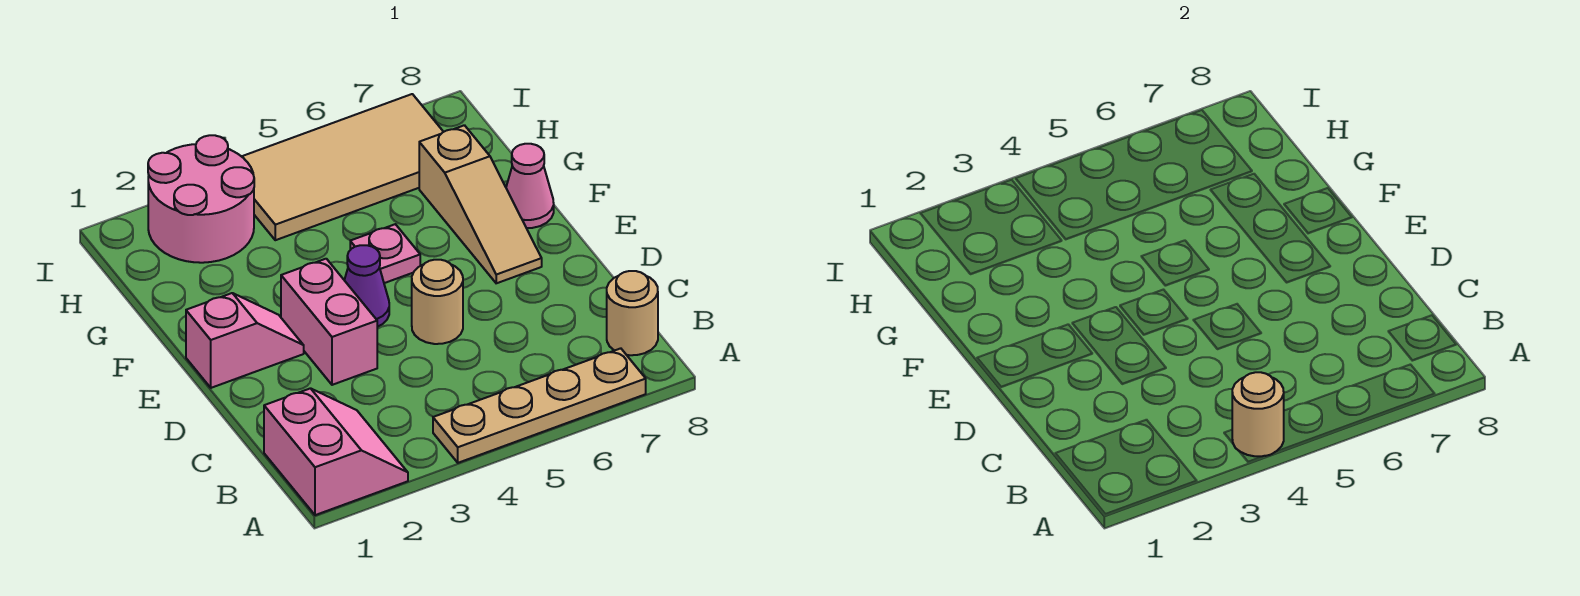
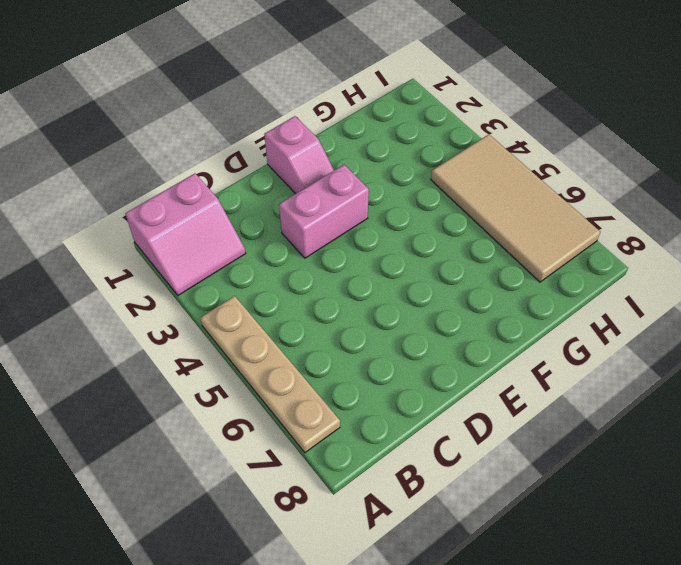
none -> tan 1x1 round brick [607,271,658,355]
none -> tan 1x1 round brick [412,260,463,344]
none -> purple 1x1 cone [344,245,389,327]

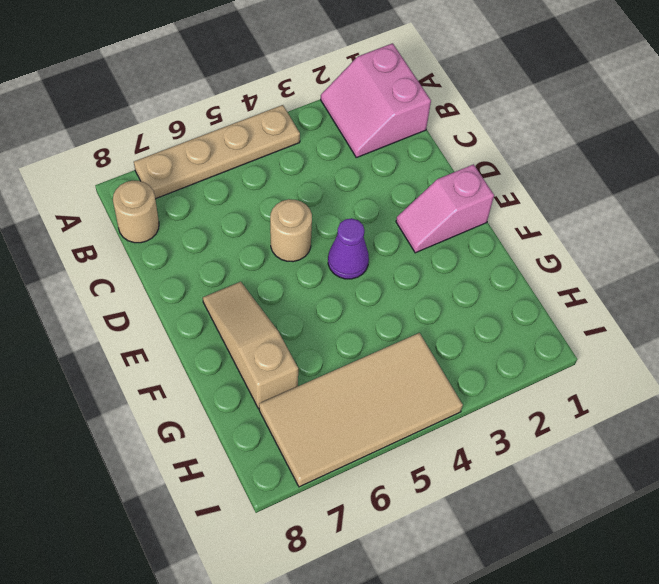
none -> pink 1x2 brick [281,259,377,385]
none -> pink 1x1 plate [350,224,420,283]
none -> pink 1x1 cone [506,144,554,228]

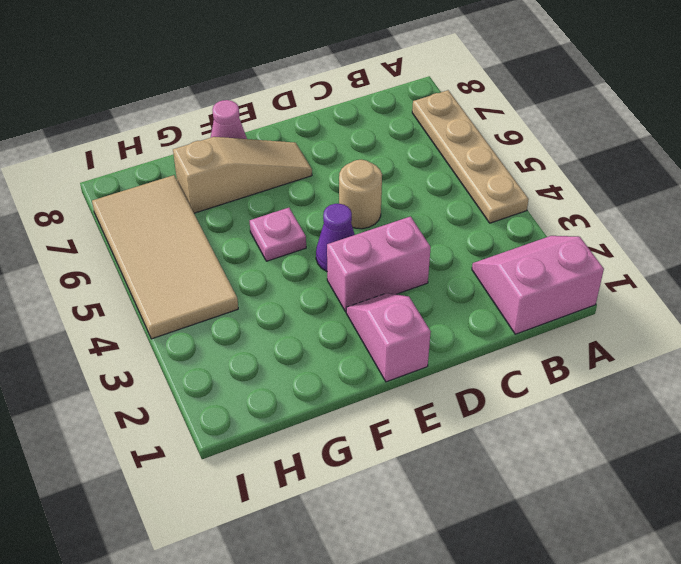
none -> tan 1x1 round brick [607,271,658,355]
none -> pink 2x2 round brick [148,135,254,263]
none -> tan 1x1 round brick [1232,372,1284,456]

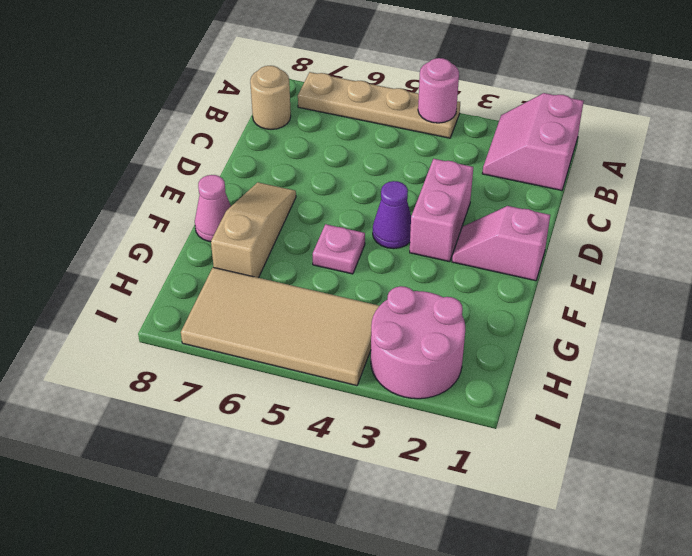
pink 1x1 round brick [418,58,459,123] -> tan 1x1 round brick [1232,372,1284,456]
none -> tan 1x1 round brick [412,260,463,344]

